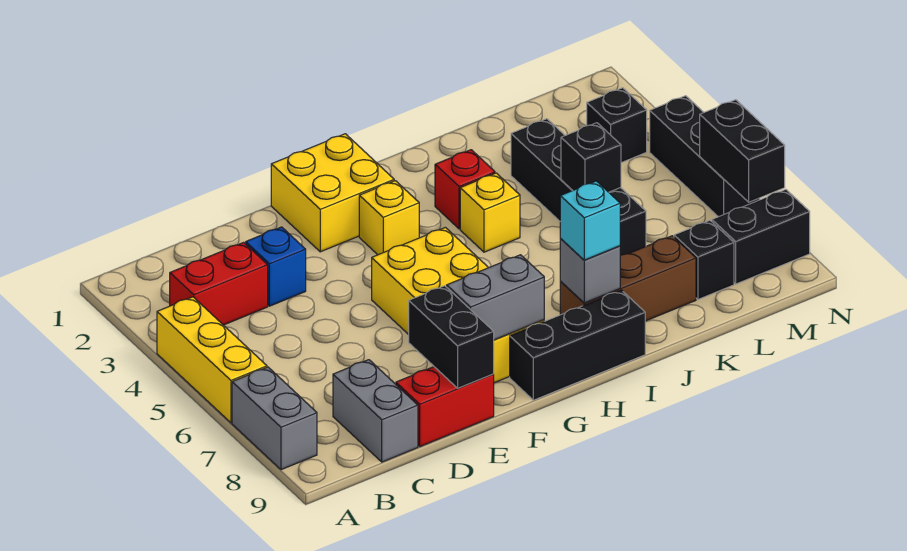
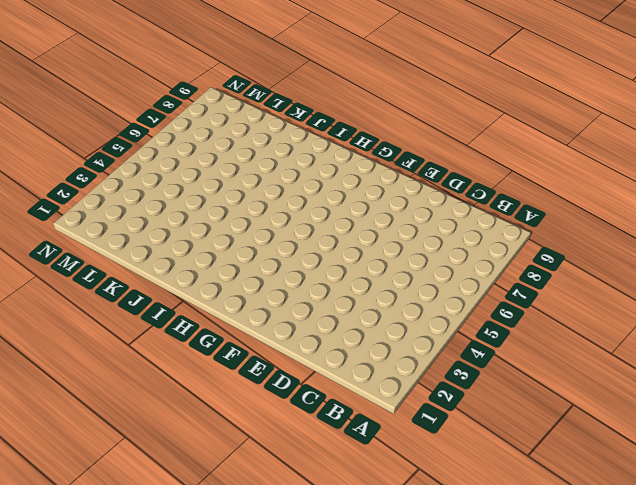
none -> yellow 1x3 brick [157,297,267,423]
none -> grey 1x2 brick [232,367,317,470]
none -> red 1x2 brick [170,242,268,325]

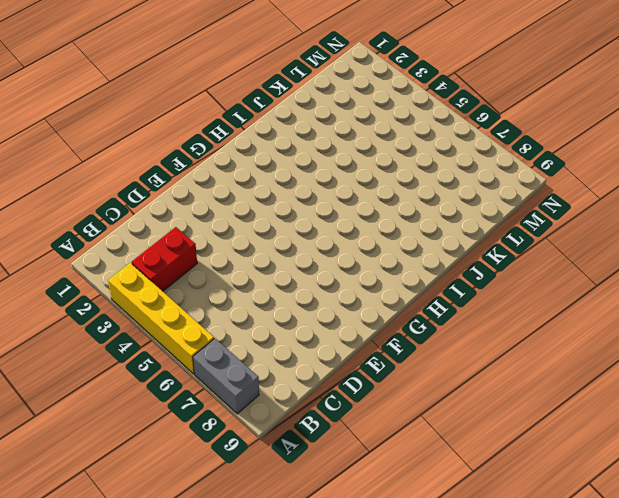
yellow 1x4 brick [108,263,214,374] -> yellow 1x3 brick [157,297,267,423]
none -> grey 1x2 brick [333,360,418,462]
none -> blue 1x1 brick [246,227,306,306]
none -> red 1x2 brick [396,367,494,447]

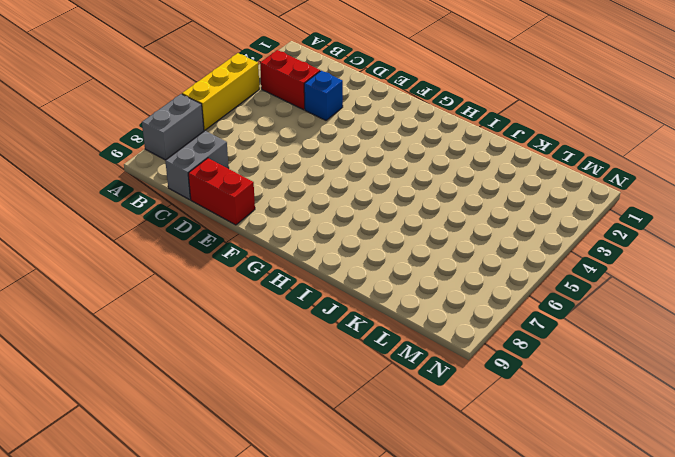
none -> yellow 2x2 brick [271,134,394,252]
none -> yellow 2x4 brick [372,227,544,383]
none -> yellow 1x1 brick [359,181,419,255]

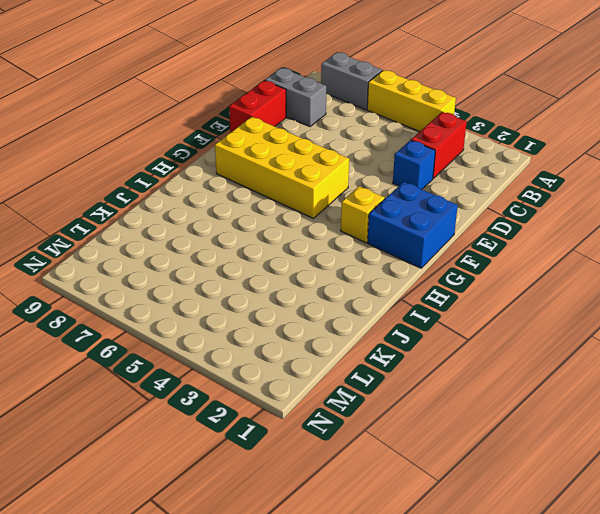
blue 2x2 brick [367,182,458,268] -> yellow 2x2 brick [271,134,394,252]
none -> black 1x3 brick [510,290,645,400]
none -> red 1x1 brick [435,150,495,229]
none -> yellow 1x1 brick [460,173,520,252]

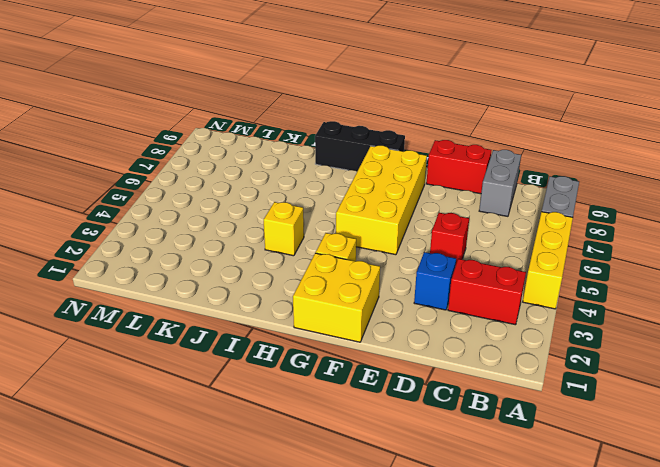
red 1x1 brick [430,213,469,263] -> red 1x1 brick moved to [435,150,495,229]
none -> brown 1x3 brick [560,236,696,321]
none -> black 1x4 brick [511,119,646,255]
none -> black 1x1 brick [674,220,734,299]

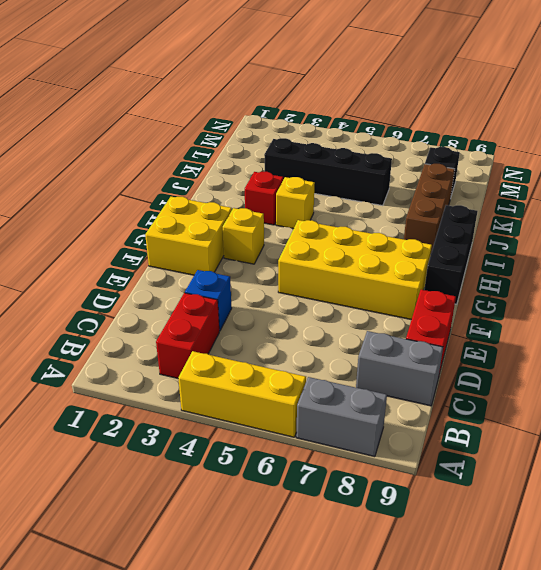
none -> black 1x1 brick [587,88,647,163]
none -> black 1x2 brick [712,189,810,284]
none -> black 1x3 brick [650,96,760,217]

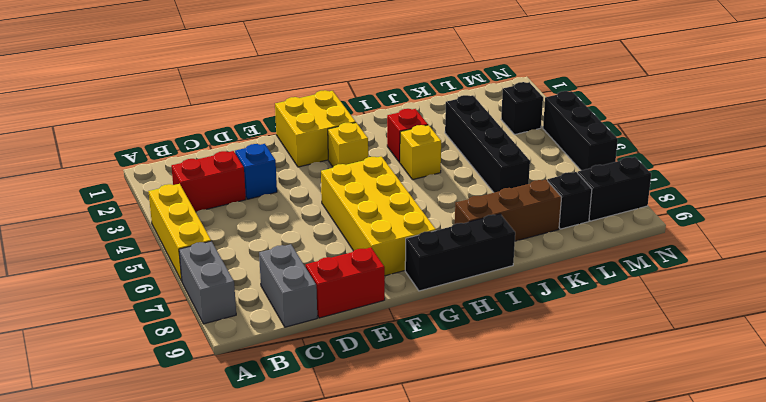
none -> black 1x2 brick [409,286,494,388]
none -> grey 1x2 brick [447,255,544,340]
none -> grey 1x1 brick [560,239,620,303]

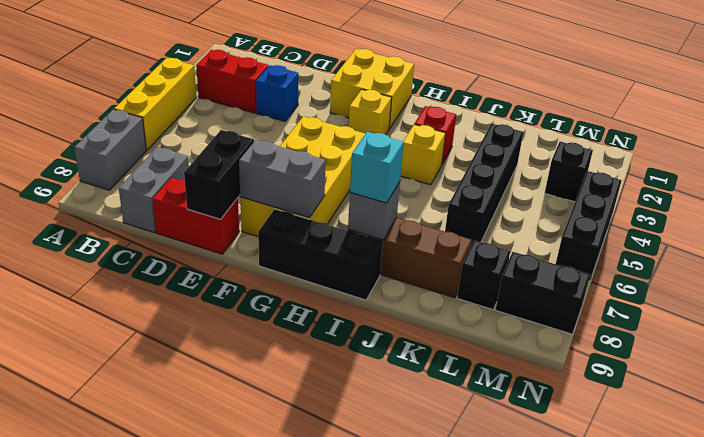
none -> black 1x1 brick [561,123,621,192]
none -> black 1x2 brick [700,100,785,202]

